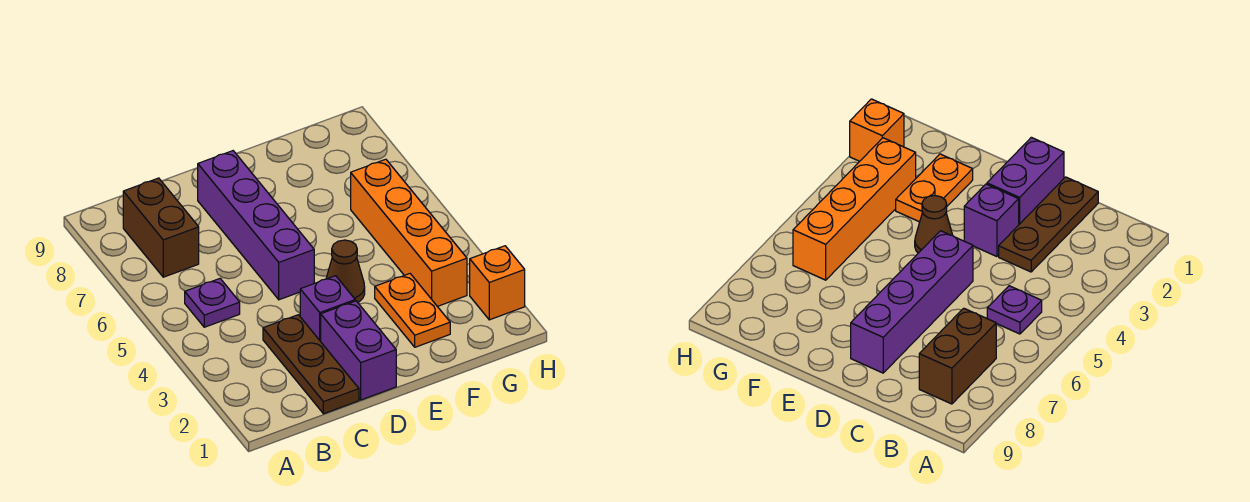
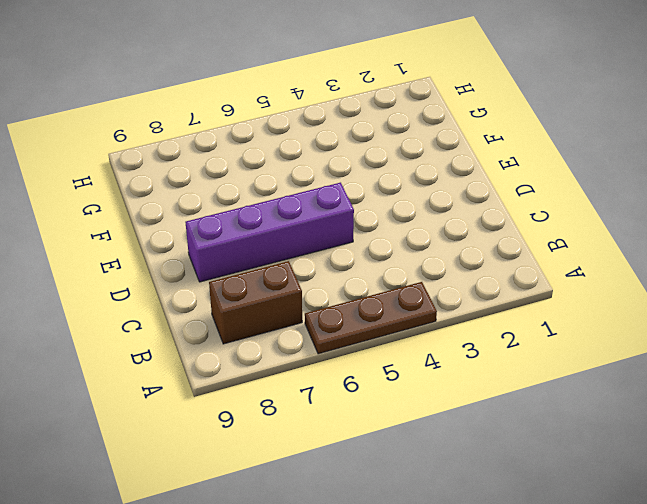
brown 1x3 plate [305,282,437,354] -> brown 1x3 plate moved to [263,315,359,414]
none -> purple 1x1 plate [185,279,240,327]
none -> purple 1x2 brick [321,301,396,400]

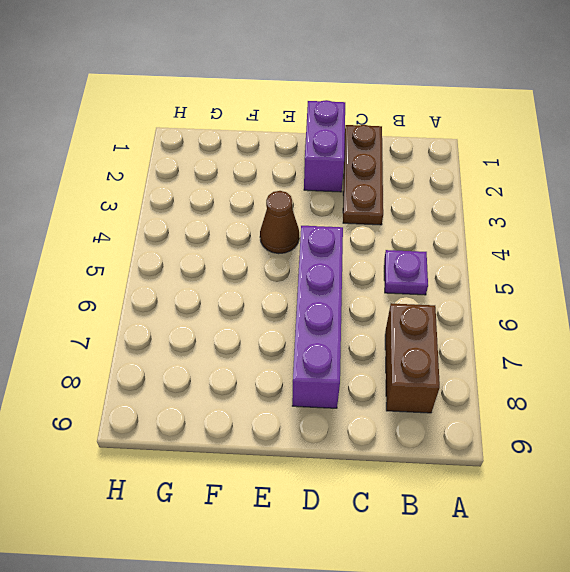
none -> purple 1x1 brick [300,276,355,341]
none -> orange 1x2 plate [375,274,450,347]

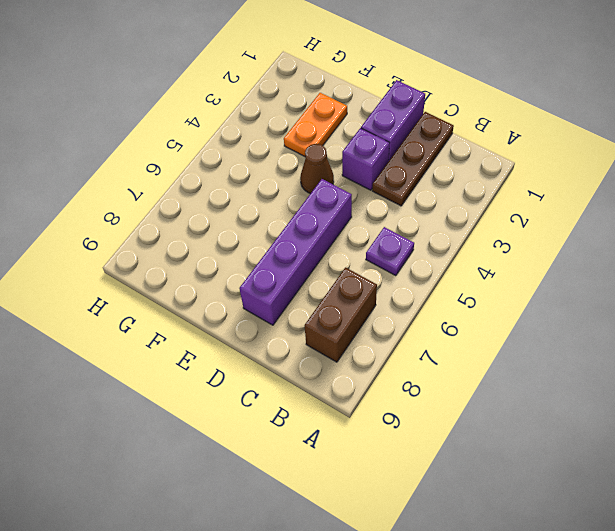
none -> orange 1x4 brick [351,159,467,306]
none -> orange 1x1 brick [470,246,525,320]

